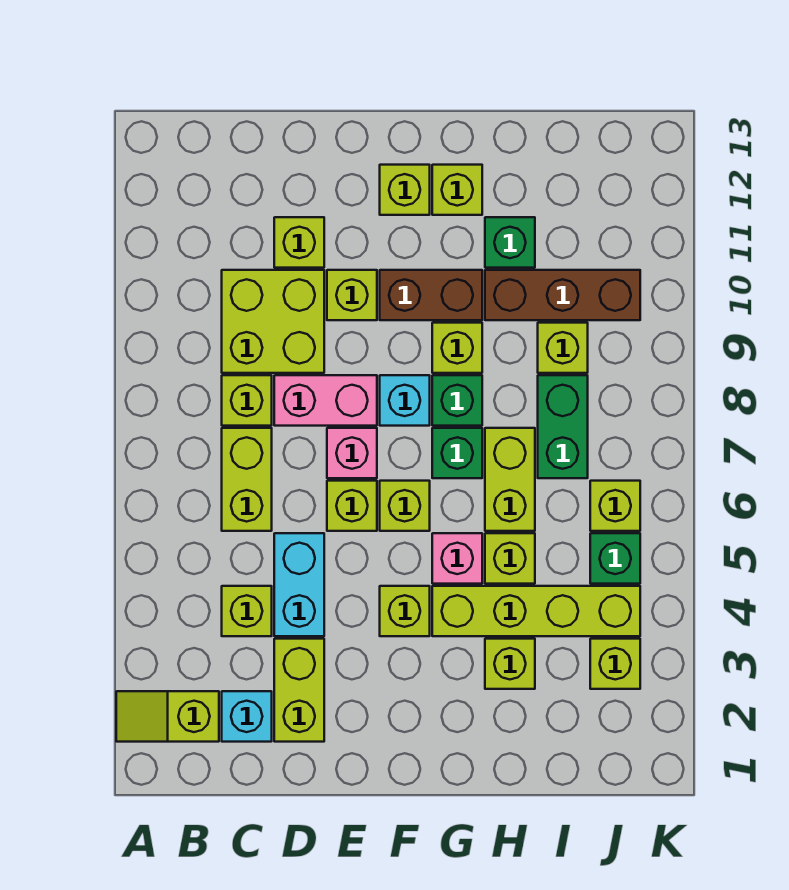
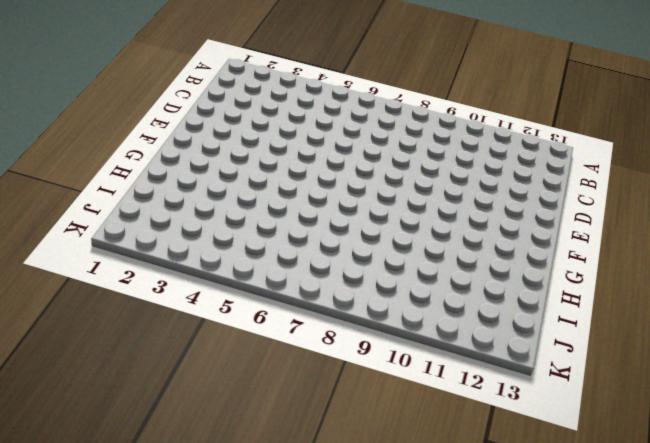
none -> lime 1x2 slope [116,691,219,742]
none -> cyan 1x1 brick [222,691,272,742]
none -> lime 1x1 brick [222,586,272,636]
none -> lime 1x2 brick [222,428,272,531]

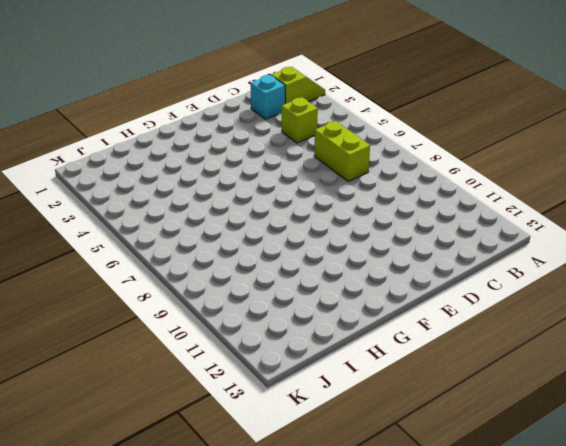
none -> lime 1x1 brick [222,375,272,426]
none -> lime 2x2 brick [222,270,324,373]
none -> lime 1x2 brick [274,639,324,742]
none -> cyan 1x2 brick [274,533,324,636]

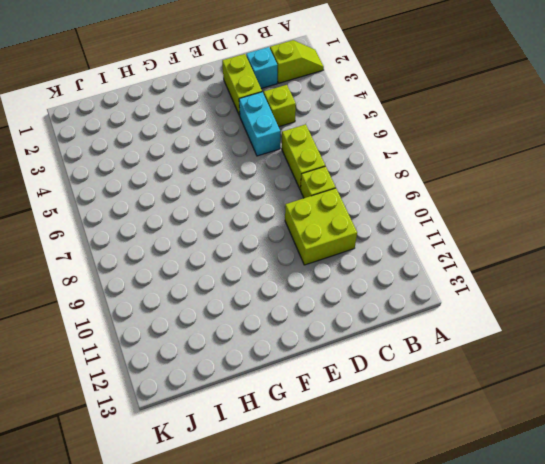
none -> pink 1x2 brick [274,375,377,426]
none -> lime 1x1 brick [274,217,324,268]
none -> lime 1x1 brick [327,481,377,531]
none -> pink 1x1 brick [327,428,377,478]

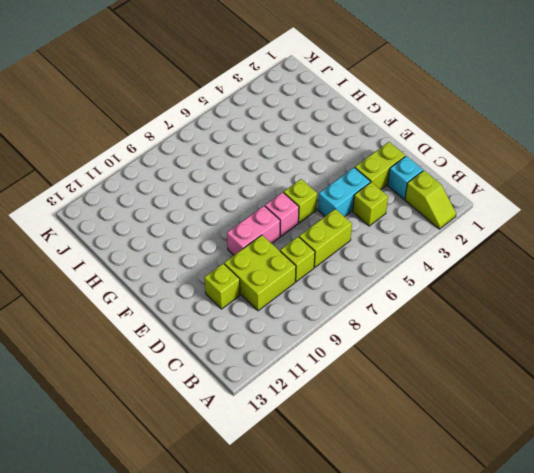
pink 1x2 brick [227,206,280,255] -> pink 1x2 brick turned to [274,375,377,426]
none -> lime 1x1 brick [327,270,377,320]
none -> lime 1x1 brick [380,586,430,636]
none -> lime 1x1 brick [380,481,430,531]
none -> cyan 1x1 brick [380,375,430,426]

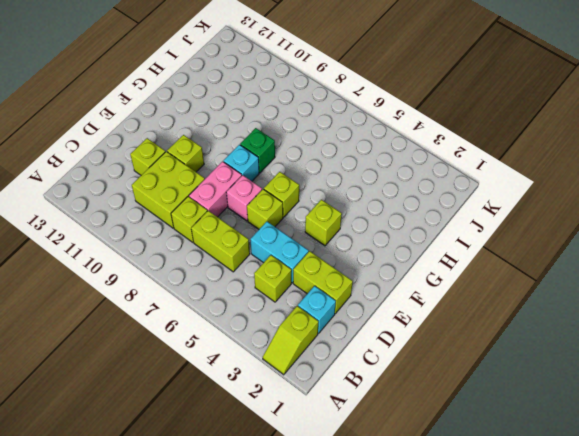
none -> brown 1x2 brick [380,270,482,320]
none -> lime 1x1 brick [380,165,430,215]
none -> lime 1x4 brick [432,586,640,636]
none -> pink 1x1 brick [432,533,482,584]

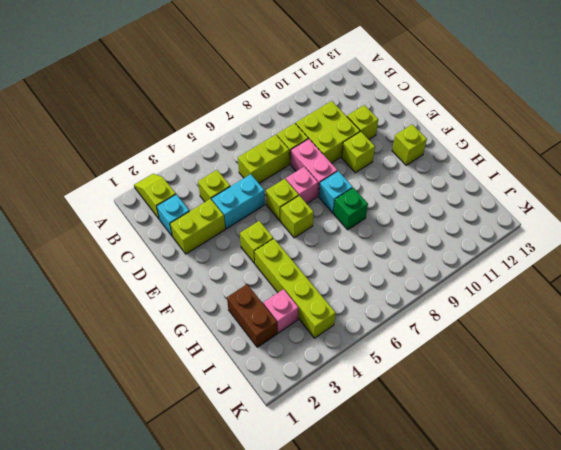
brown 1x2 brick [227,284,277,347] -> brown 1x2 brick moved to [380,270,482,320]
pink 1x1 brick [263,289,299,333] -> pink 1x1 brick moved to [432,533,482,584]
none -> green 1x1 brick [432,428,482,478]
none -> lime 1x1 brick [432,323,482,373]
none -> lime 1x1 brick [432,165,482,215]
none -> lime 1x1 brick [485,639,535,689]

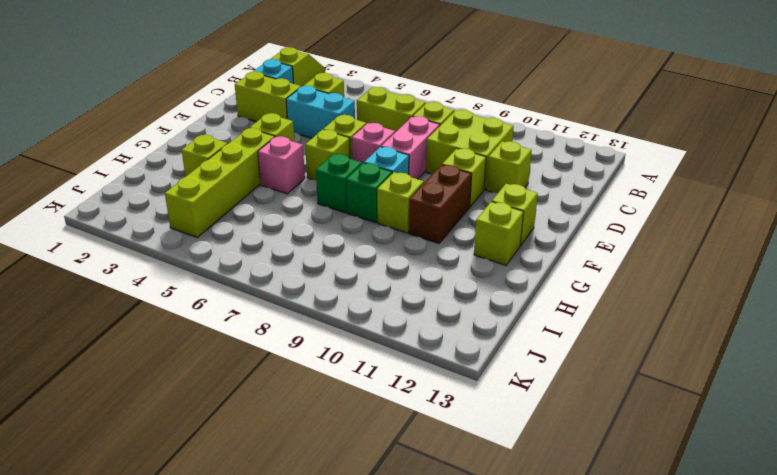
none -> lime 1x1 brick [485,533,535,584]
none -> lime 1x2 brick [485,428,535,531]
none -> brown 1x3 brick [485,270,640,320]
none -> green 1x1 brick [485,217,535,268]

